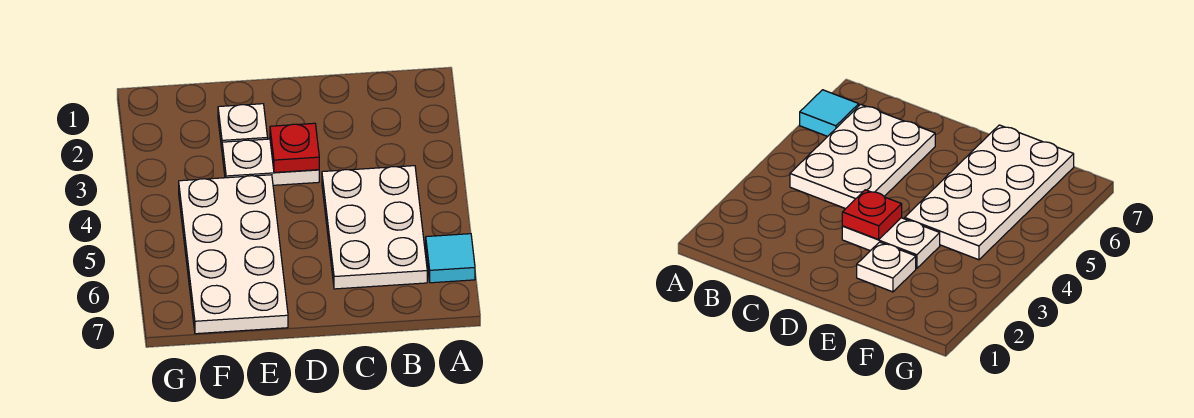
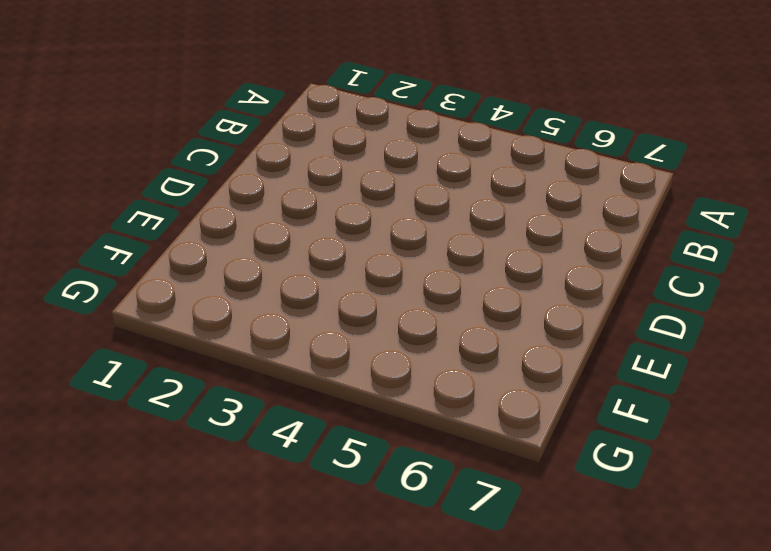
none -> cyan 1x1 tile [426,234,475,283]
none -> white 2x3 plate [322,166,427,289]

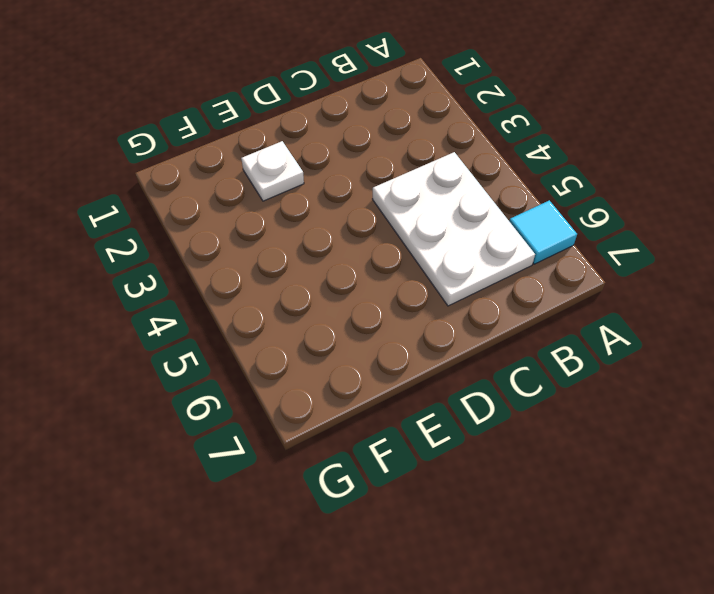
none -> white 1x2 plate [222,139,319,185]
none -> white 2x4 plate [179,175,288,334]

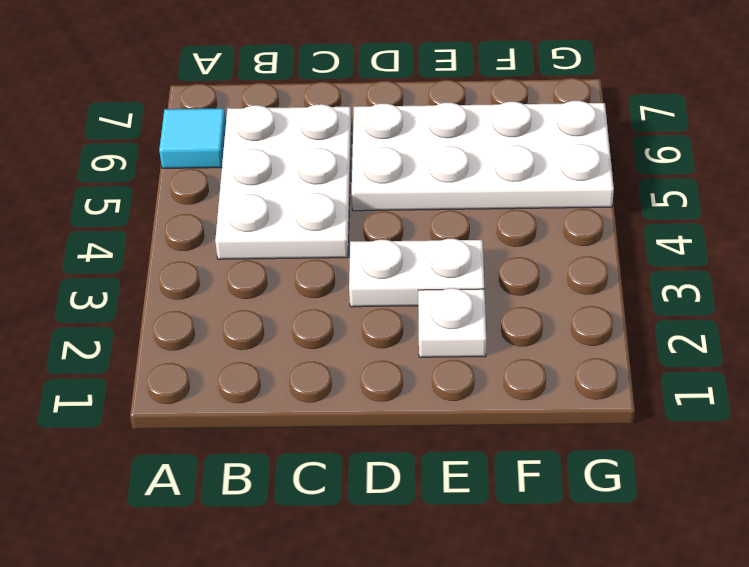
white 2x4 plate [352,101,614,211] -> white 2x4 plate turned to [179,175,288,334]
none -> red 1x1 plate [270,123,319,173]

